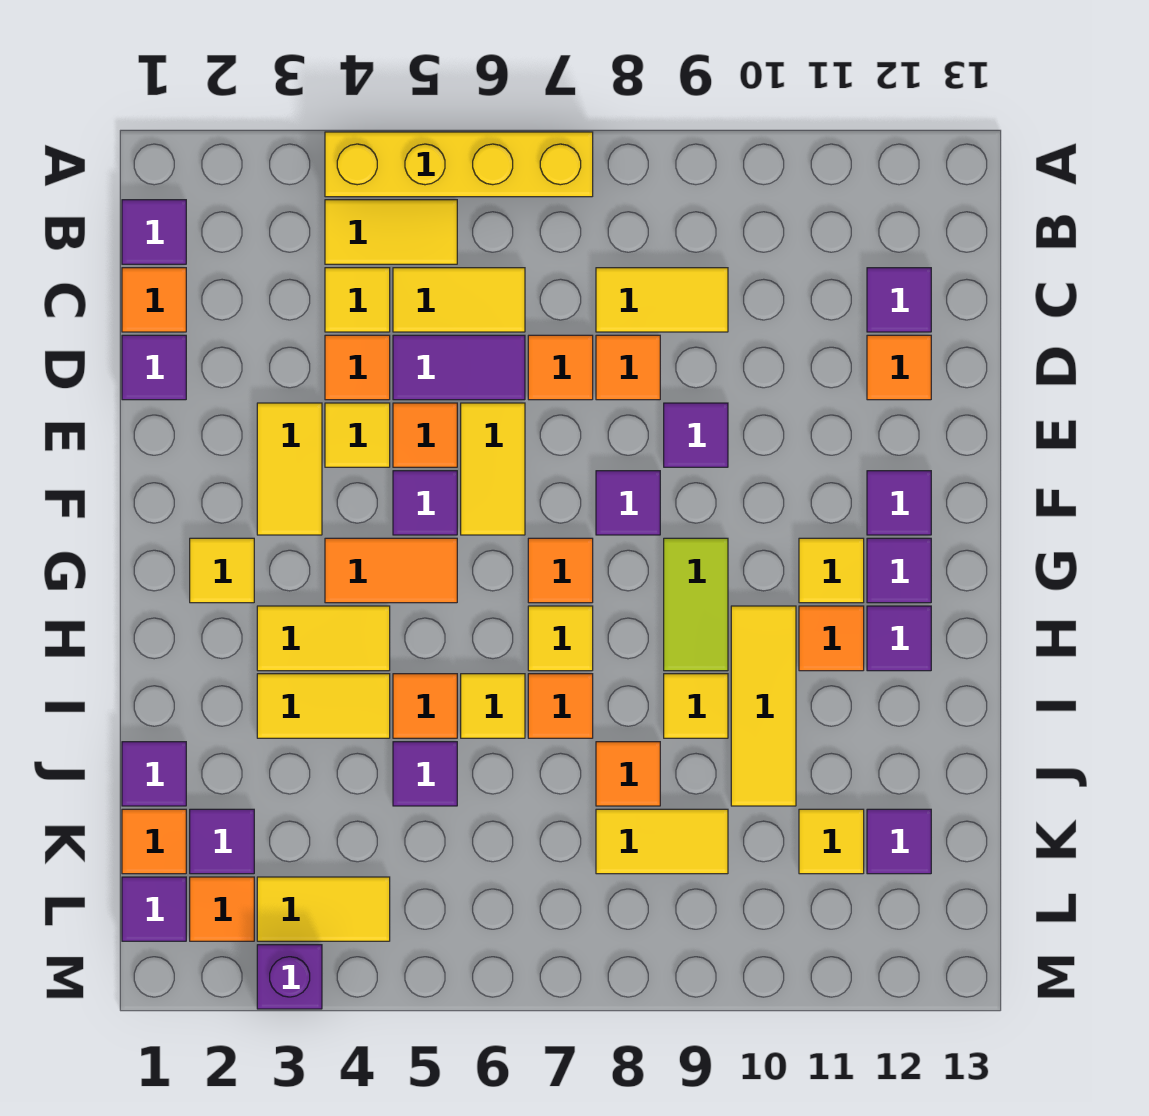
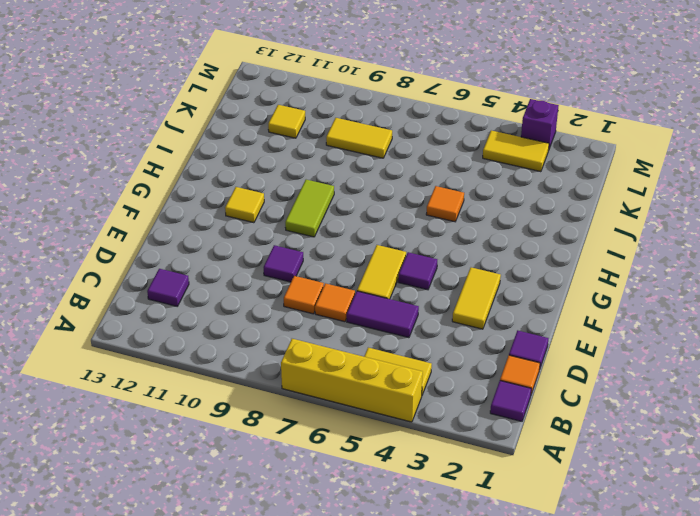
none -> yellow 1x1 tile [325,268,390,332]
none -> yellow 1x2 tile [393,268,525,332]
none -> yellow 1x2 tile [596,268,728,332]
none -> orange 1x1 tile [325,335,390,400]

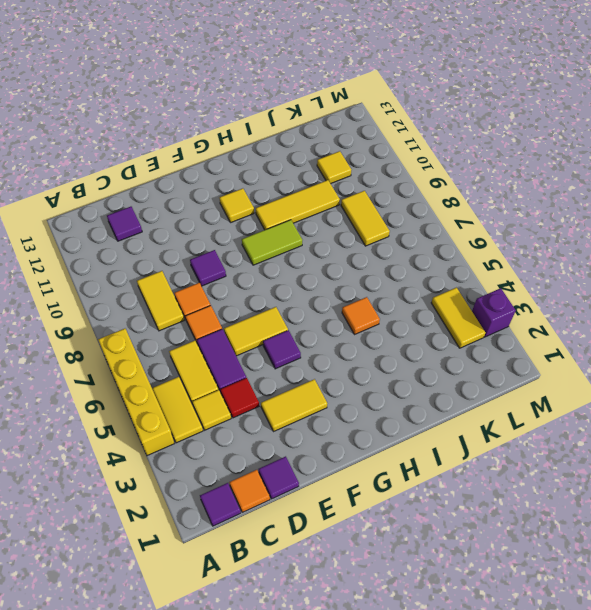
red 1x1 tile [220,378,259,418] -> orange 1x1 tile [325,335,390,400]
none -> orange 1x1 tile [867,335,931,400]
none -> yellow 1x1 tile [325,403,390,467]
none -> orange 1x1 tile [393,403,457,467]
none -> purple 1x1 tile [596,471,660,535]

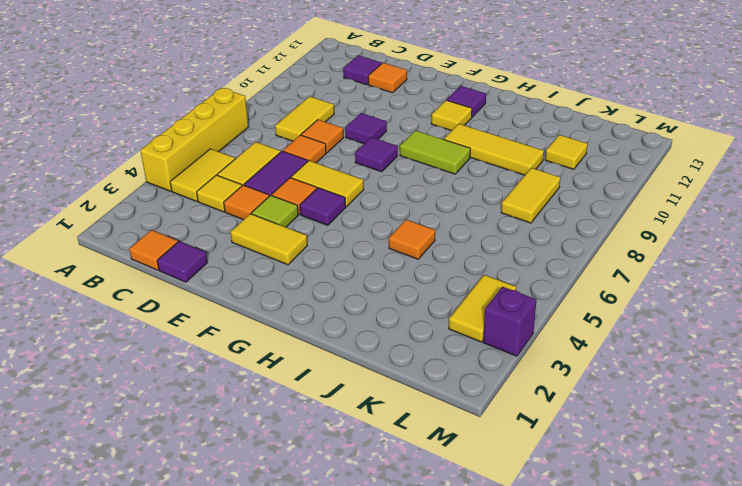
lime 1x1 tile [251,195,298,227] -> yellow 1x1 tile [325,403,390,467]
none -> purple 1x1 tile [122,200,186,264]
none -> purple 1x1 tile [867,471,931,535]
none -> yellow 1x1 tile [190,538,254,603]
none -> orange 1x2 tile [325,538,457,603]

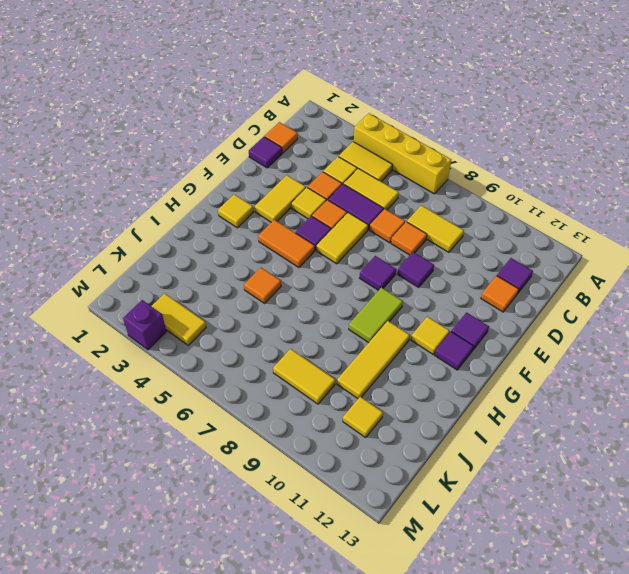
none -> purple 1x1 tile [122,200,186,264]
none -> orange 1x1 tile [528,538,593,603]
none -> yellow 1x2 tile [257,606,390,671]
none -> yellow 1x1 tile [528,606,593,671]

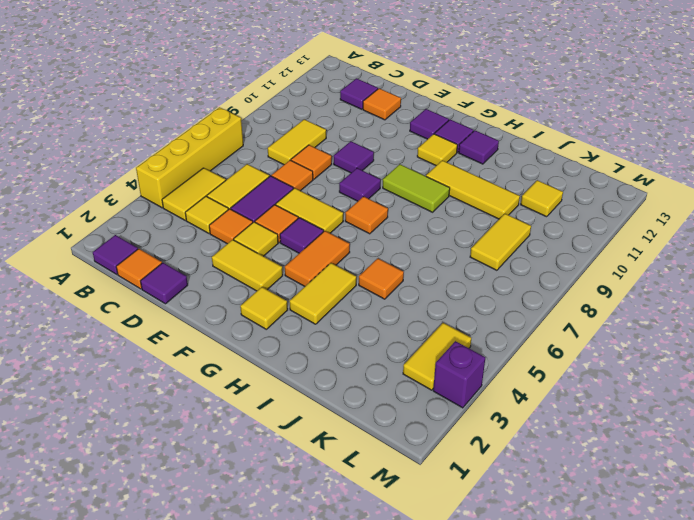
none -> yellow 1x1 tile [528,606,593,671]
none -> orange 1x1 tile [799,606,864,671]
none -> yellow 1x2 tile [257,674,390,738]
none -> yellow 1x1 tile [461,674,525,738]

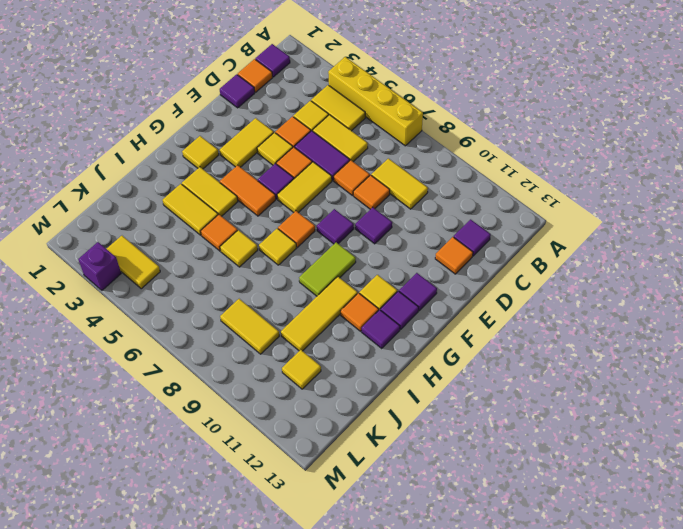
none -> orange 1x1 tile [528,674,593,738]
none -> yellow 1x1 tile [664,674,728,738]
none -> purple 1x1 tile [122,742,186,806]
none -> purple 1x1 tile [393,742,457,806]

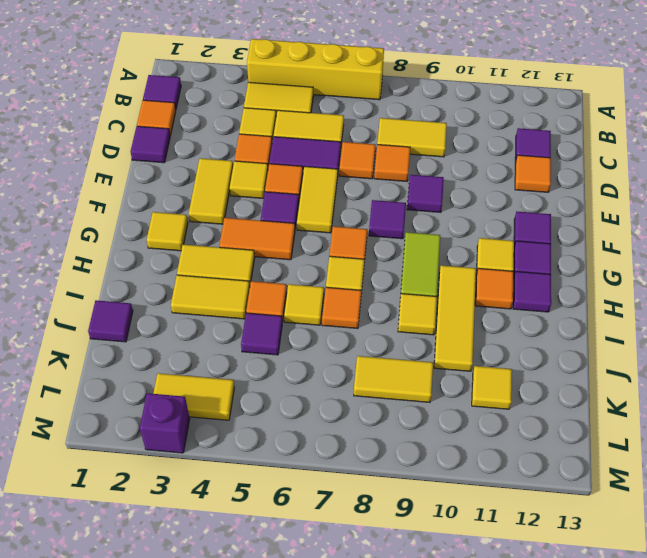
none -> orange 1x1 tile [596,742,660,806]
none -> orange 1x1 tile [122,809,186,874]
none -> purple 1x1 tile [190,809,254,874]
none -> purple 1x1 tile [867,809,931,874]

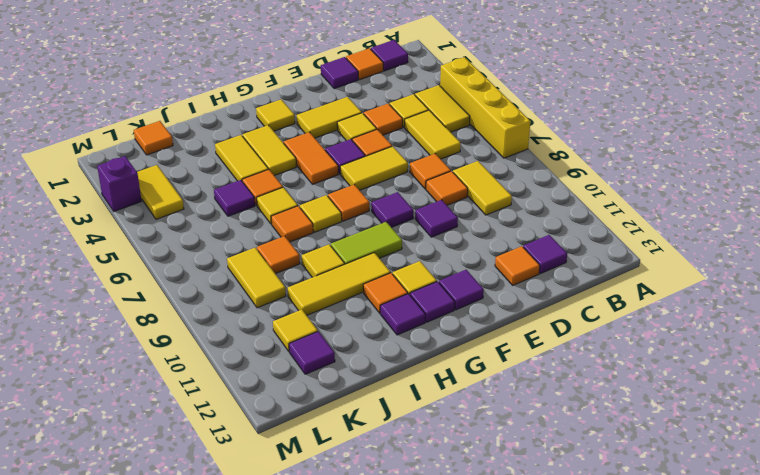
none -> purple 1x2 tile [393,335,525,400]
none -> purple 1x1 tile [122,742,186,806]
none -> purple 1x1 tile [190,809,254,874]
none -> purple 1x1 tile [122,877,186,941]

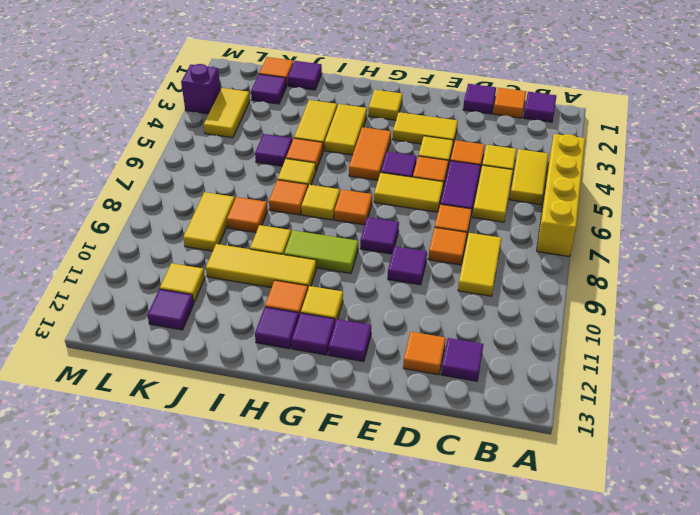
none -> purple 1x1 tile [122,877,186,941]
none -> orange 1x1 tile [190,877,254,941]

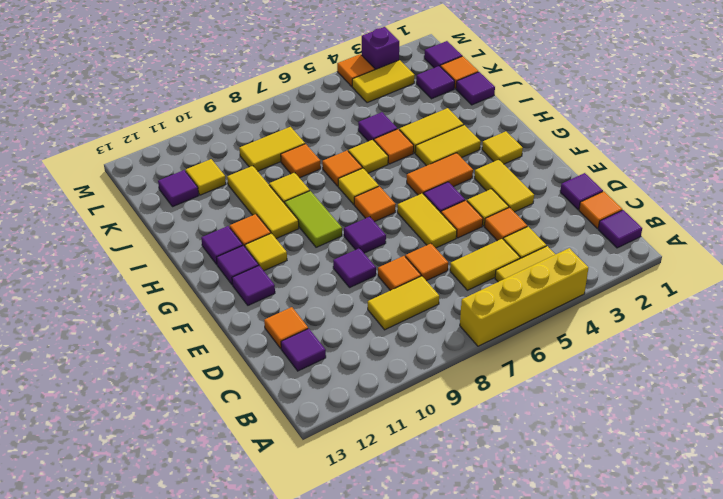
orange 1x1 tile [337,54,375,86] -> orange 1x1 tile moved to [190,877,254,941]
none -> purple 1x2 tile [393,335,525,400]

